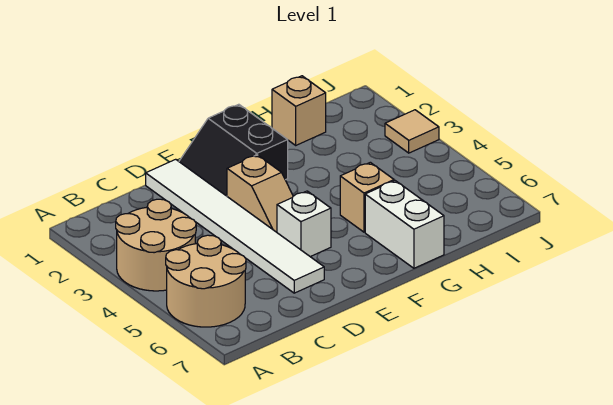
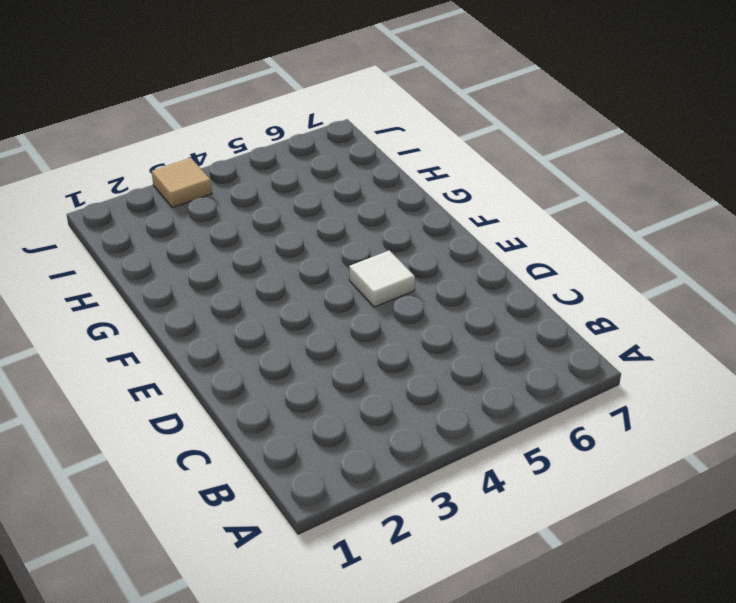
white 1x1 tile [349,250,415,307] -> white 1x1 brick [277,191,331,257]
none -> tan 2x2 round brick [116,199,196,291]
none -> tan 2x2 round brick [166,235,246,327]

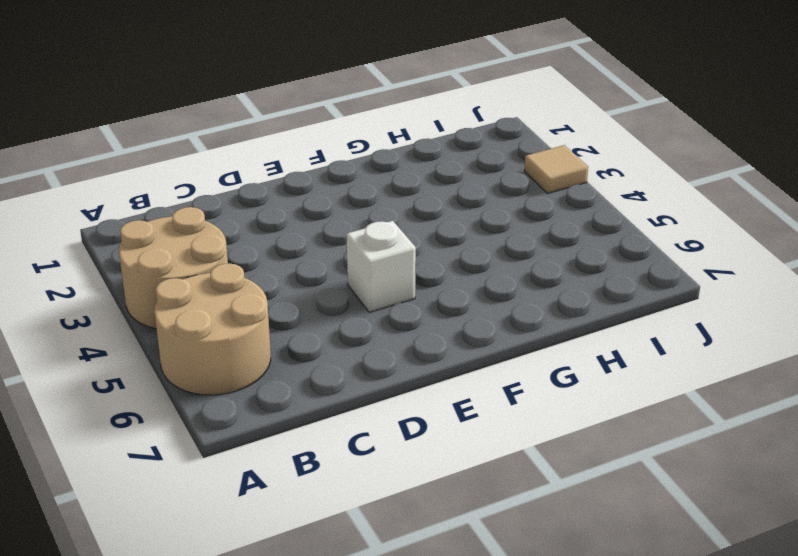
none -> white 1x6 tile [146,159,324,293]
none -> black 2x2 slope [179,104,288,196]

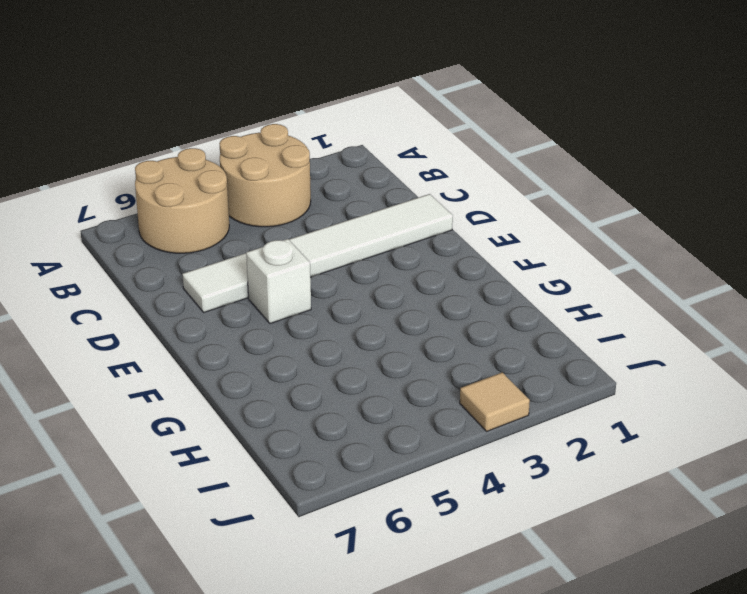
none -> black 2x2 slope [179,104,288,196]
none -> tan 1x2 slope [227,155,293,232]

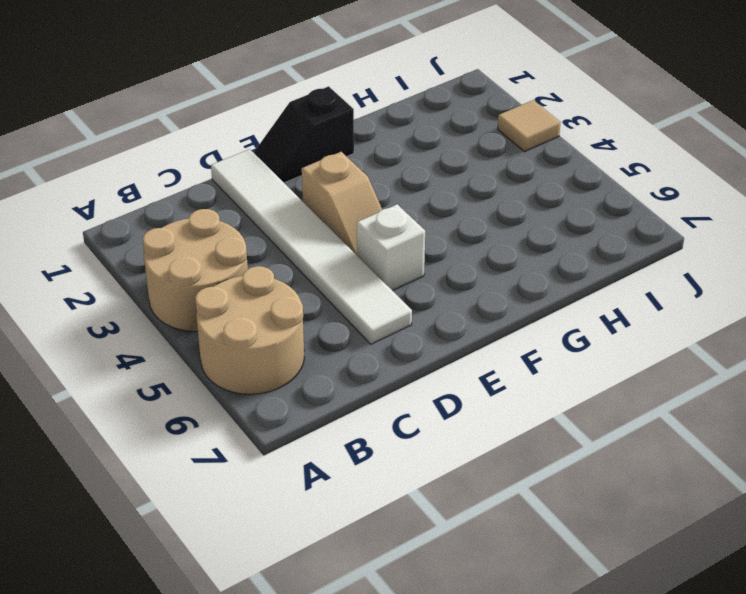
black 1x2 slope [254,86,354,183] -> black 2x2 slope [179,104,288,196]
none -> tan 1x1 brick [340,162,394,232]
none -> white 1x2 brick [365,181,444,268]

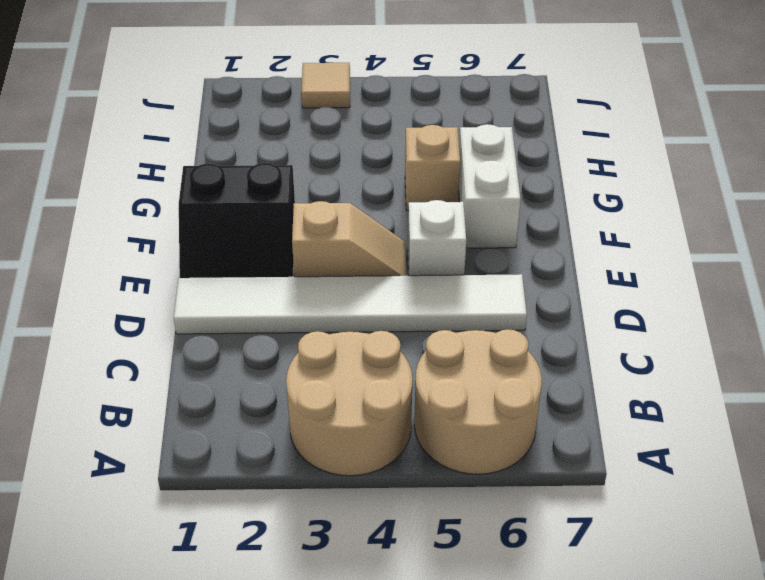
white 1x2 brick [459,124,521,248] -> white 1x2 brick turned to [365,181,444,268]
none -> tan 1x1 brick [272,76,326,145]

